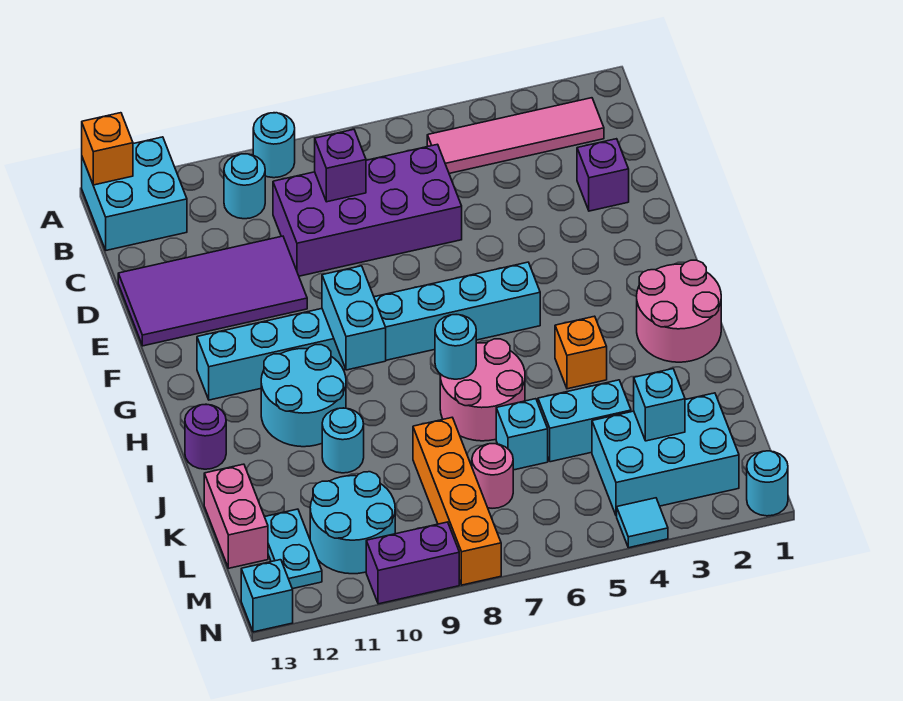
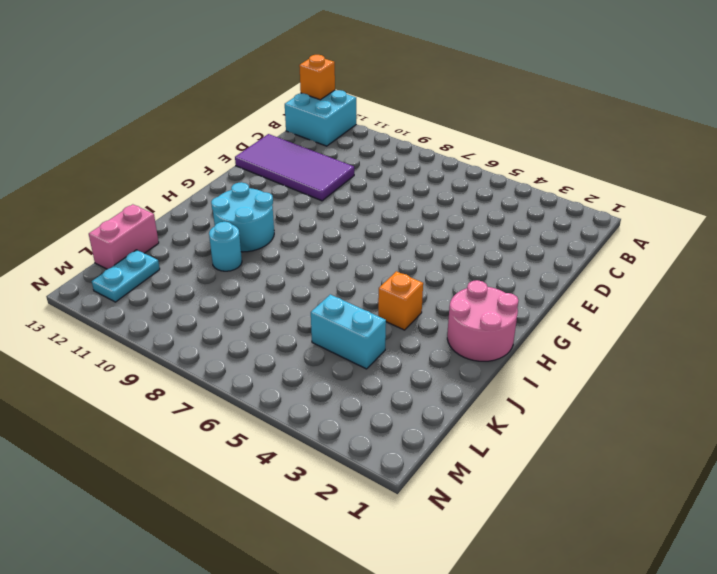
none -> cyan 1x1 round brick [253,113,295,178]
none -> pink 1x4 tile [427,98,604,173]
none -> cyan 1x1 round brick [224,154,265,219]
none -> purple 2x4 brick [273,144,462,276]

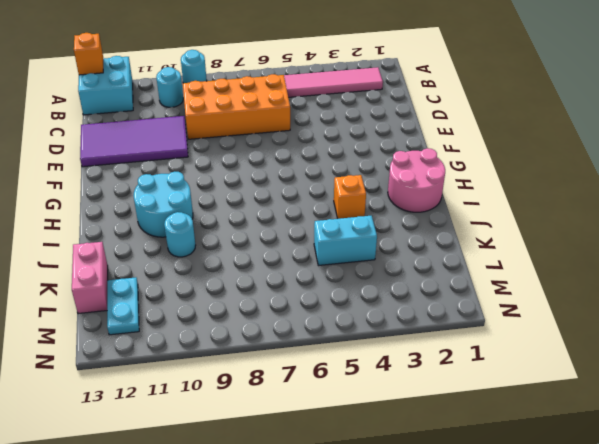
orange 2x4 brick [183,74,290,139] -> purple 2x4 brick [273,144,462,276]
none -> purple 1x1 brick [577,139,629,211]
none -> cyan 1x8 brick [197,262,540,400]
none -> pink 2x2 round brick [440,339,525,441]
none -> purple 1x1 round brick [185,404,226,469]

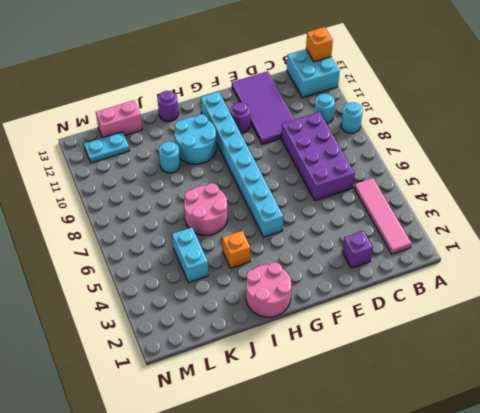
purple 1x1 round brick [231,102,250,133] -> none
none -> cyan 1x1 brick [496,399,548,470]
none -> orange 1x4 brick [413,418,501,585]
none -> cyan 2x3 brick [592,393,739,516]
none -> pink 1x1 round brick [472,444,513,508]

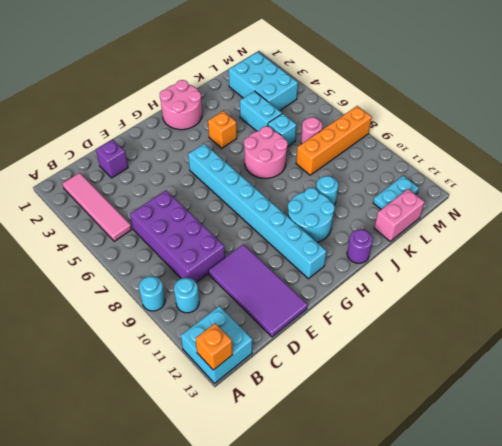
none -> cyan 2x2 round brick [310,472,395,574]
none -> cyan 1x1 round brick [747,451,788,516]
none -> cyan 1x1 tile [617,498,668,548]
none -> purple 1x2 brick [366,522,459,604]

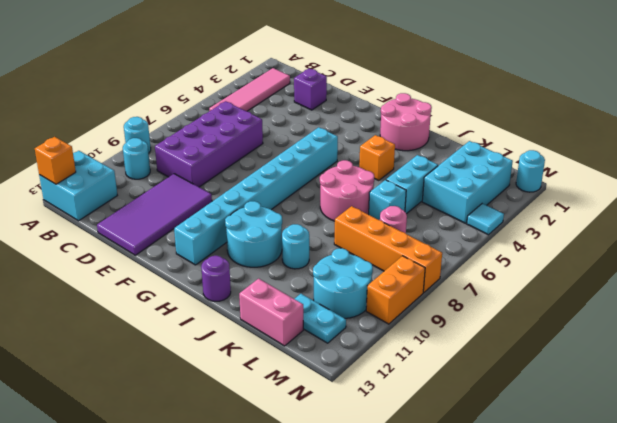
orange 1x2 brick [366,256,425,324] -> purple 1x2 brick [366,522,459,604]
none -> cyan 1x1 brick [241,560,293,632]
none -> purple 1x1 brick [315,129,366,202]
none -> cyan 1x2 brick [322,266,386,370]
none -> cyan 1x1 round brick [435,315,476,379]

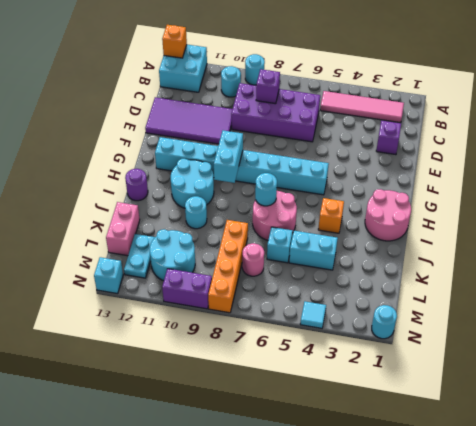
none -> cyan 2x3 brick [592,393,739,516]
none -> cyan 1x1 brick [634,369,685,441]

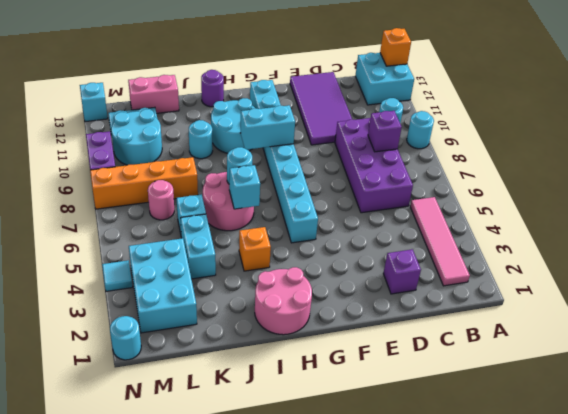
cyan 1x1 brick [229,165,260,209] -> cyan 1x1 brick moved to [634,369,685,441]

